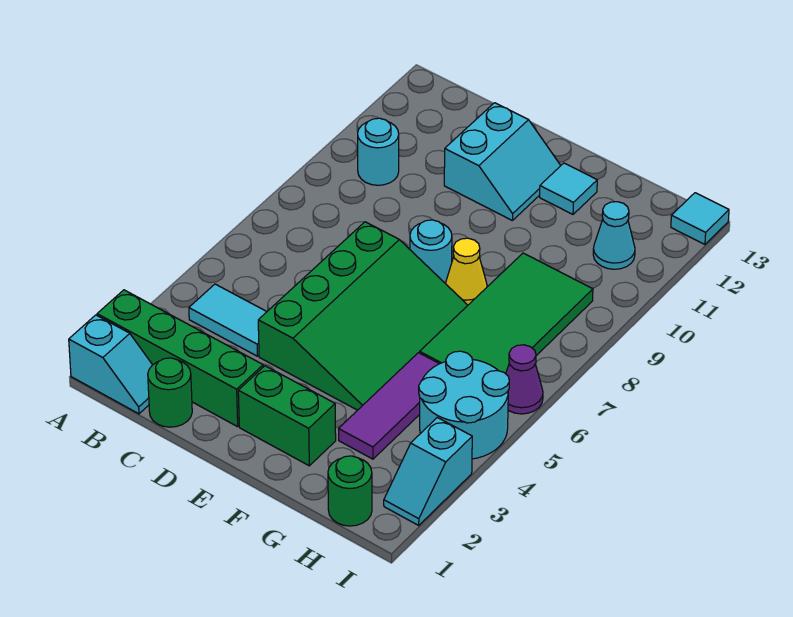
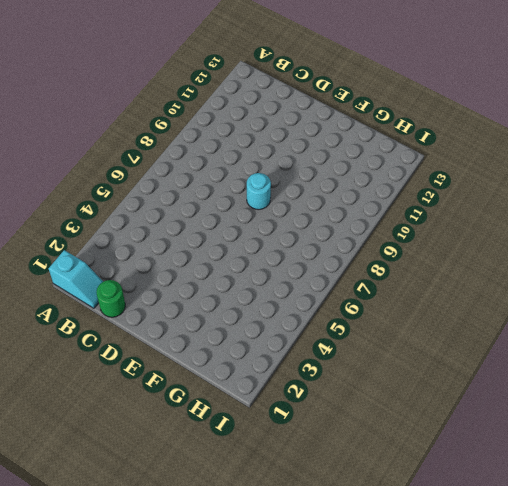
none -> green 1x4 brick [97,290,263,427]
none -> cyan 1x2 tile [189,284,267,356]
none -> cyan 1x1 round brick [358,118,399,185]

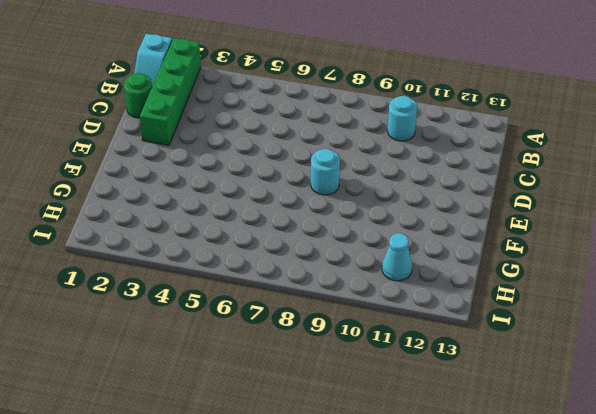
none -> cyan 1x2 tile [189,284,267,356]
none -> green 3x4 slope [258,222,468,410]
none -> cyan 2x2 slope [444,103,561,221]

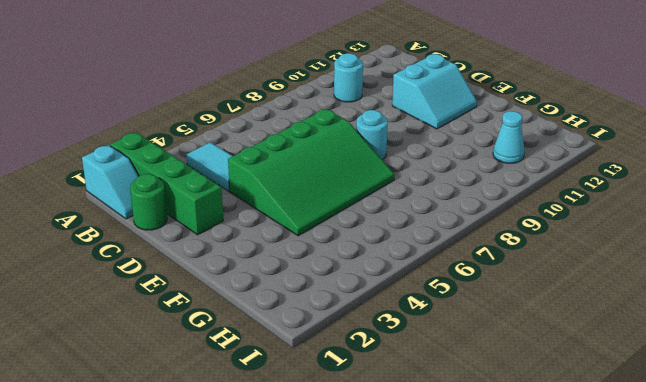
none -> green 1x2 brick [238,366,336,466]
none -> yellow 1x1 cone [445,238,487,305]
none -> cyan 1x1 tile [540,163,597,214]

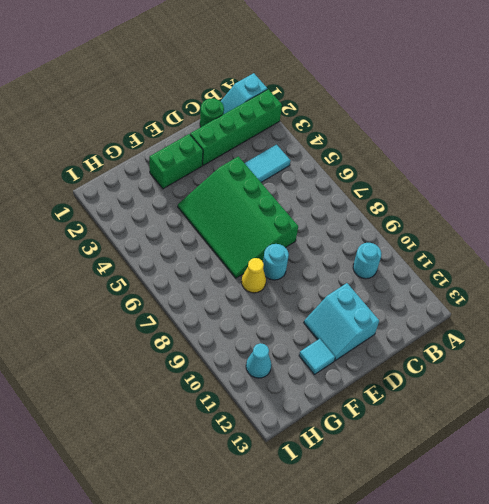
none -> purple 1x3 tile [339,353,439,459]
none -> green 2x4 tile [420,253,593,374]
none -> green 1x1 round brick [328,456,372,526]

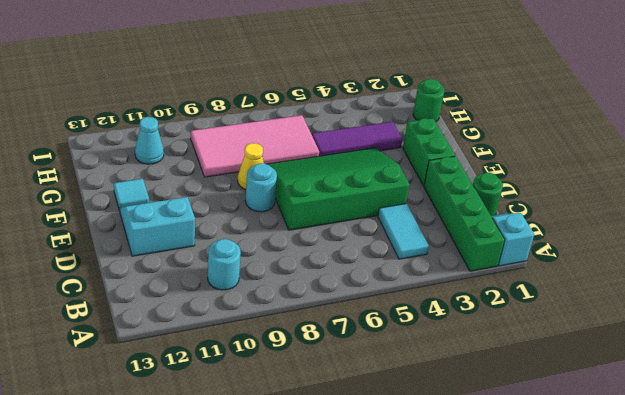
pink 2x4 tile [191,115,319,177] -> green 2x4 tile [420,253,593,374]
none -> cyan 2x2 round brick [419,351,509,459]
none -> cyan 1x2 slope [384,417,472,525]
none -> purple 1x1 cone [506,345,543,414]

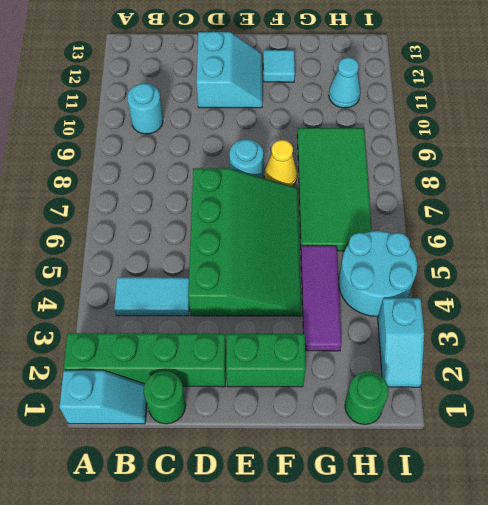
none -> purple 1x1 cone [506,345,543,414]
none -> cyan 1x1 tile [671,193,729,244]

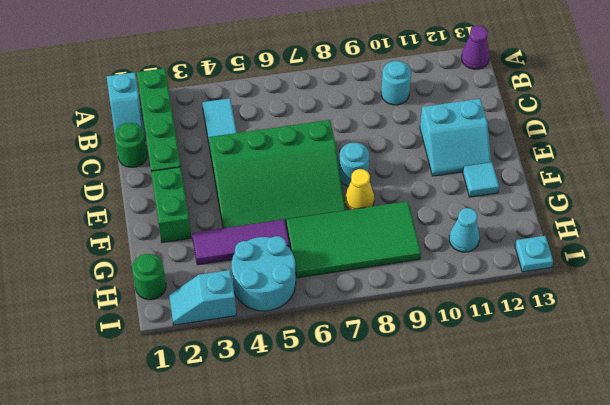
purple 1x1 cone [461,26,490,69] -> purple 1x1 cone moved to [506,345,543,414]
cyan 1x1 plate [515,236,553,272] -> cyan 1x1 tile [671,193,729,244]

